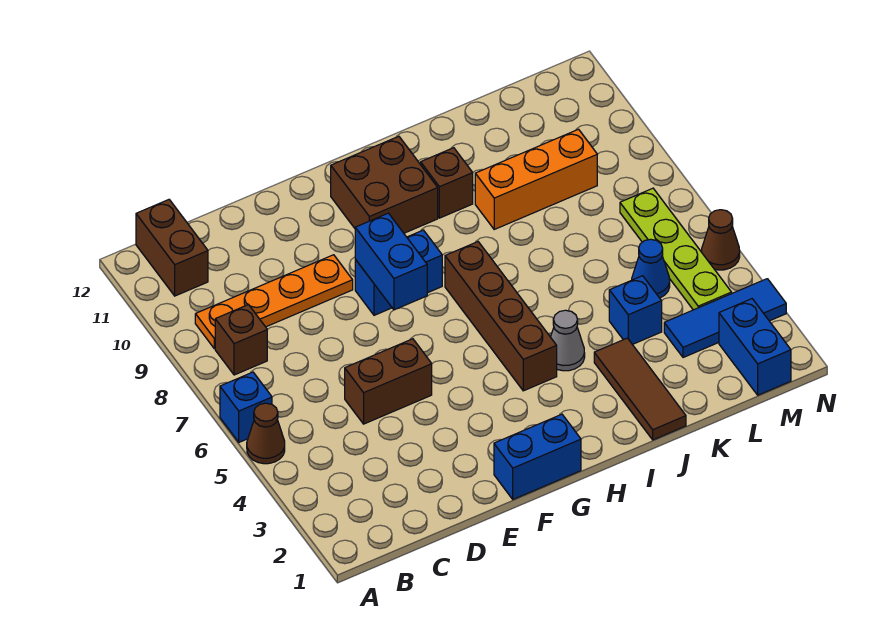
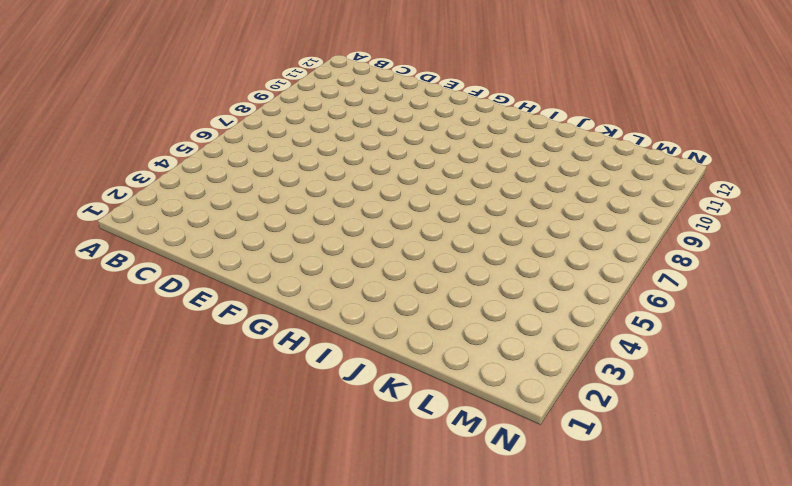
none -> brown 1x1 cone [247,403,285,464]
none -> blue 1x1 brick [220,372,272,442]
none -> brown 1x1 brick [215,305,267,375]

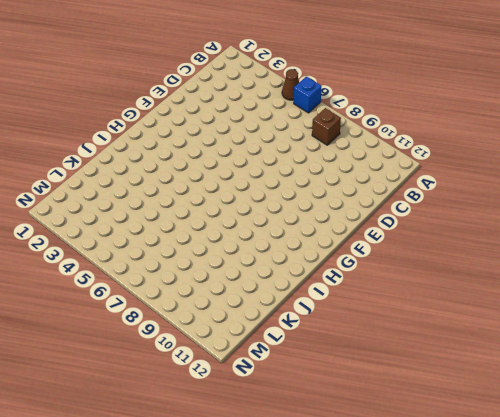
none -> orange 1x4 plate [195,255,353,349]
none -> brown 1x2 brick [136,200,208,296]
none -> brown 1x2 brick [345,339,432,424]

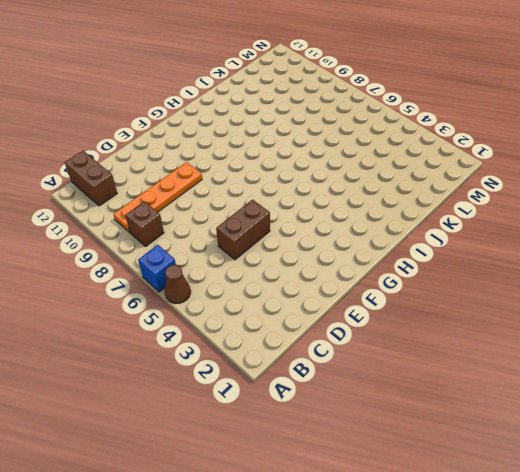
none -> blue 1x2 brick [494,414,581,499]
none -> blue 1x2 brick [355,230,442,315]
none -> brown 2x2 brick [331,136,438,233]

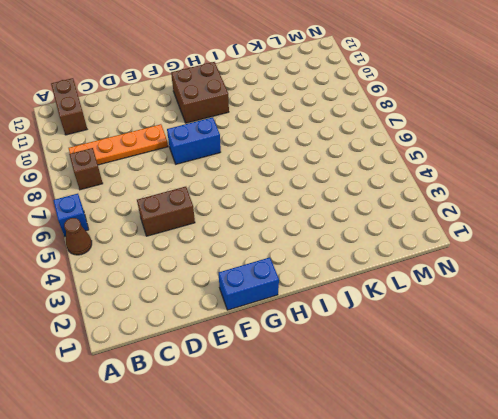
none -> brown 1x4 brick [445,242,557,391]
none -> grey 1x1 cone [551,310,585,371]
none -> brown 1x1 brick [421,148,473,218]

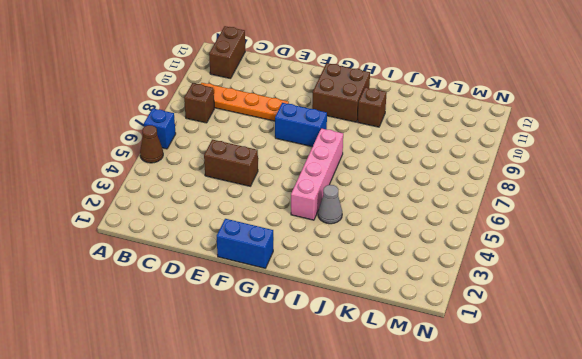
pink 1x4 brick [291,128,343,220] -> brown 1x4 brick [445,242,557,391]
none -> brown 1x3 tile [594,338,686,440]
none -> orange 1x3 brick [475,129,597,229]
none -> blue 1x1 brick [609,276,662,345]

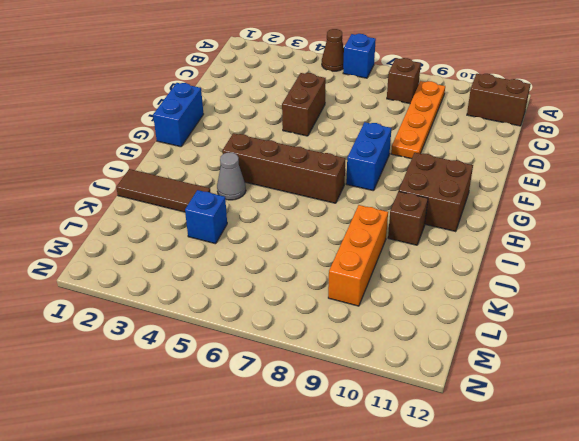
none -> blue 1x3 tile [664,279,786,358]
none -> blue 1x1 cone [632,239,670,298]
none -> blue 1x2 brick [719,299,791,395]

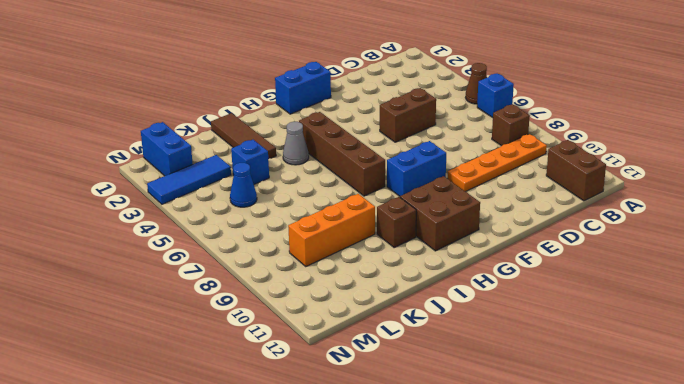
none -> lime 1x4 plate [620,188,732,310]
none -> brown 1x1 cone [702,210,740,270]
none -> blue 1x2 brick [355,213,427,310]

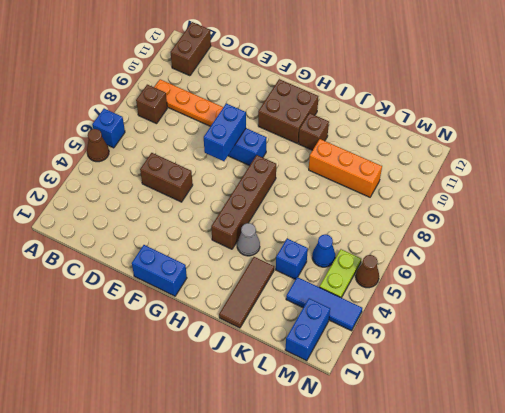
lime 1x2 plate [320,249,361,298] -> lime 1x4 plate [620,188,732,310]

